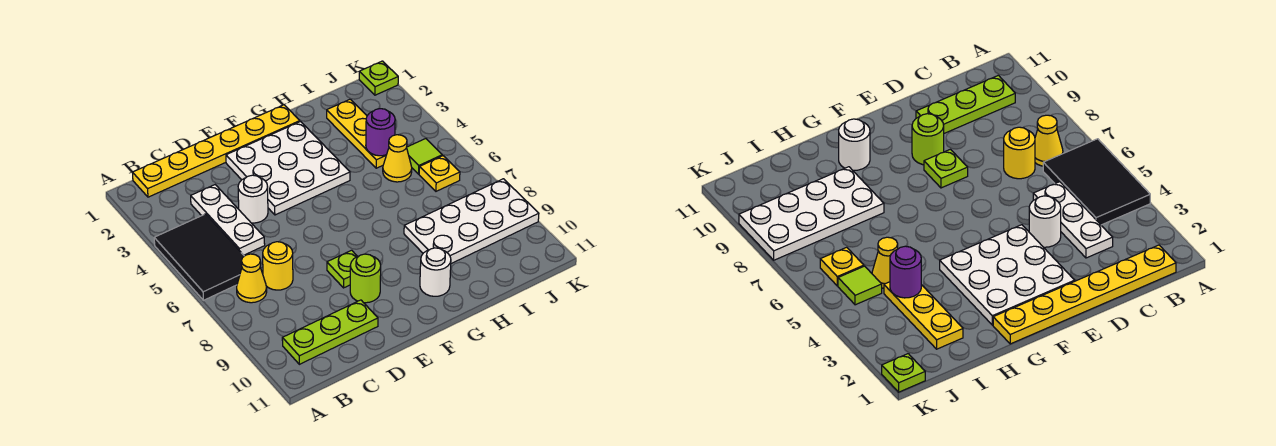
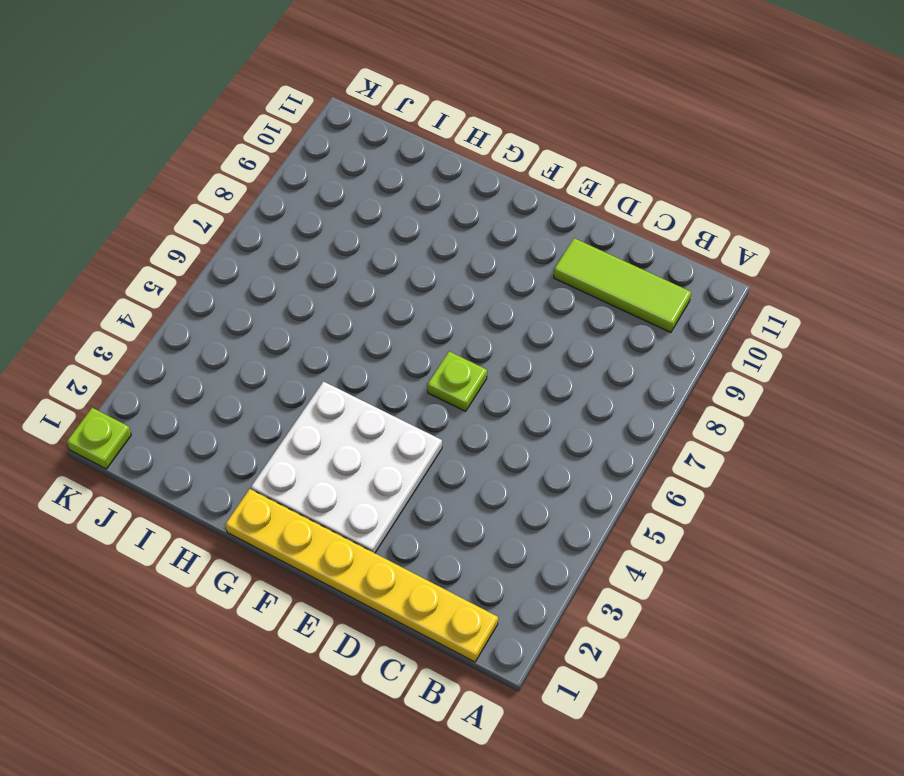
lime 1x3 tile [554,238,691,332] -> lime 1x3 plate [282,300,378,364]
lime 1x1 plate [427,352,487,411] -> lime 1x1 plate moved to [327,250,357,288]
none -> black 2x3 tile [154,214,244,300]
none -> yellow 1x1 cone [237,254,267,303]
none -> white 1x3 plate [191,185,265,255]

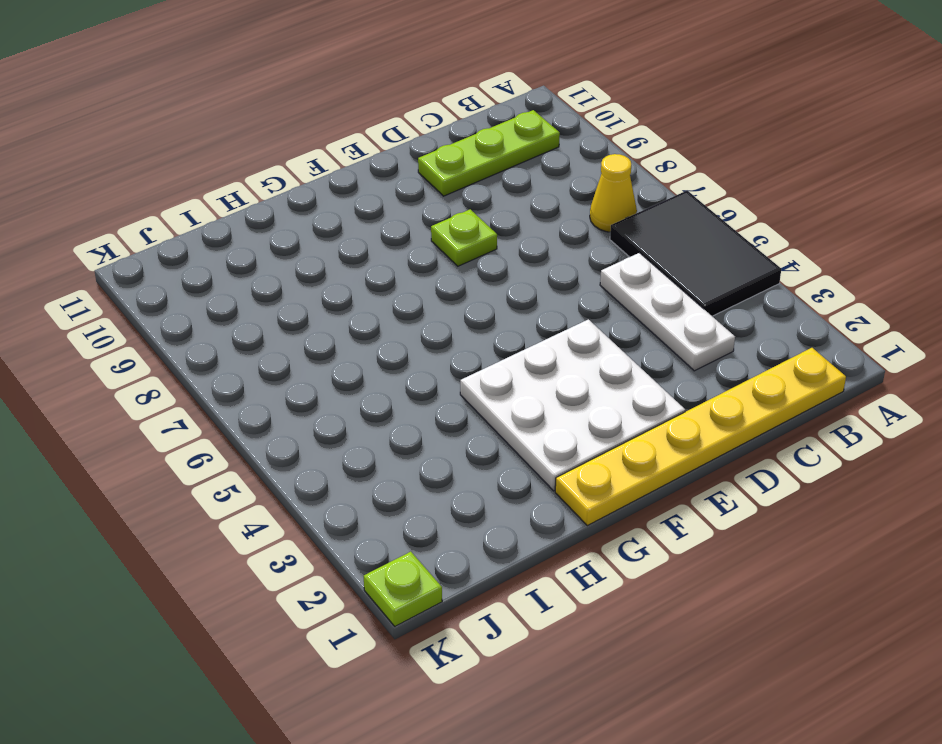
none -> yellow 1x1 round brick [263,242,293,290]
none -> white 1x1 round brick [238,175,268,223]
none -> lime 1x1 round brick [350,254,381,303]

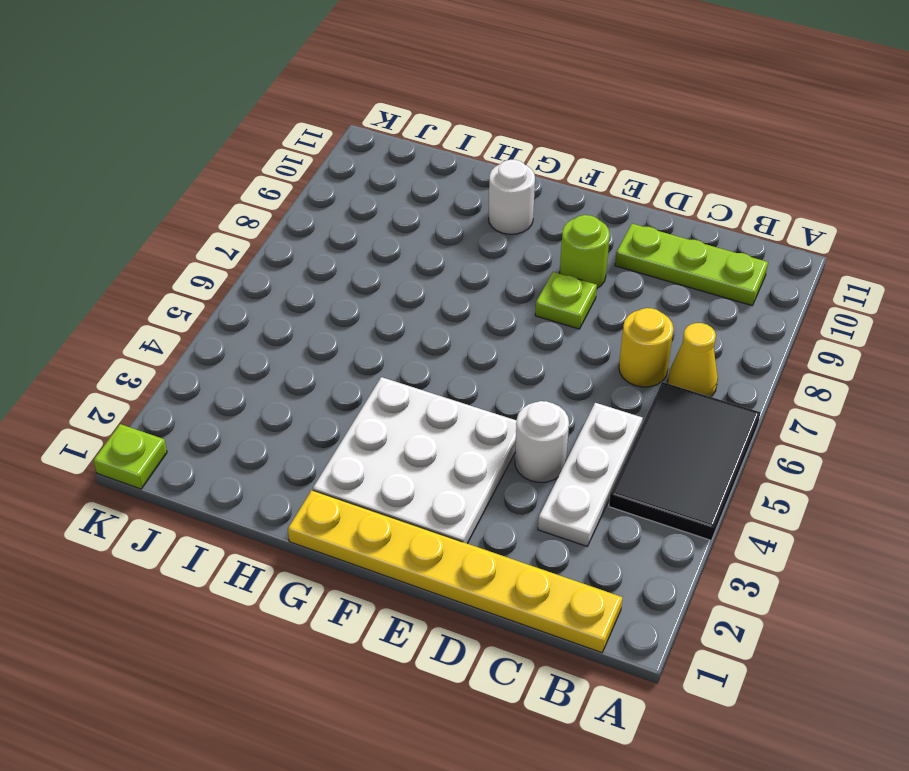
none -> white 2x4 plate [404,179,539,264]
none -> yellow 1x3 plate [327,99,386,168]
none -> yellow 1x1 cone [383,135,412,182]

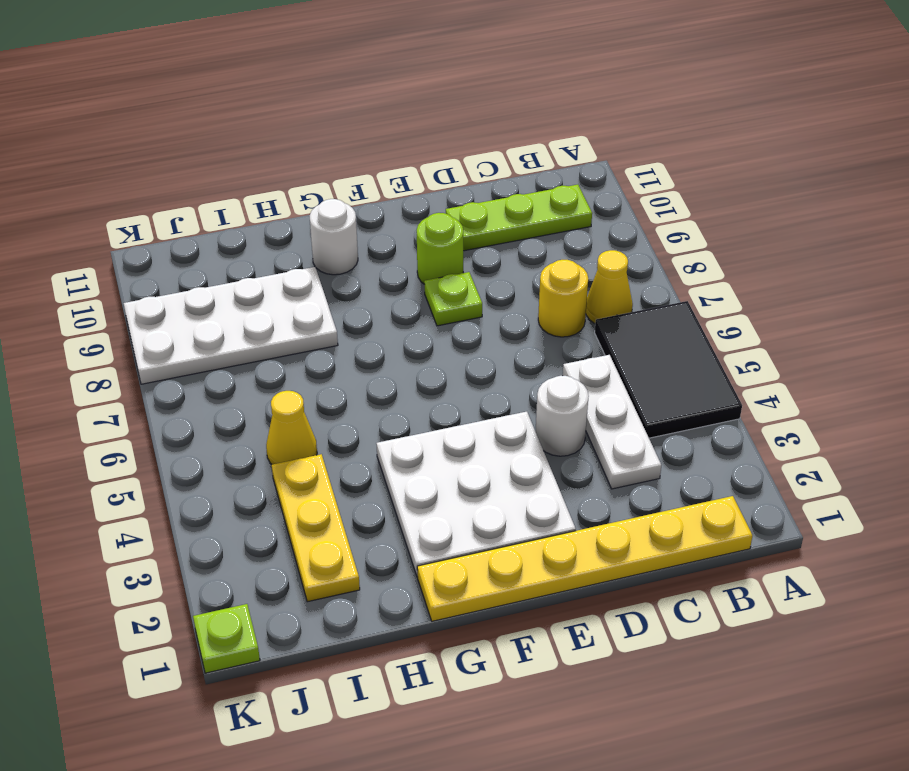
none -> lime 1x1 tile [406,139,442,174]
none -> yellow 1x1 plate [419,156,460,191]
none -> purple 1x1 round brick [366,109,395,156]

